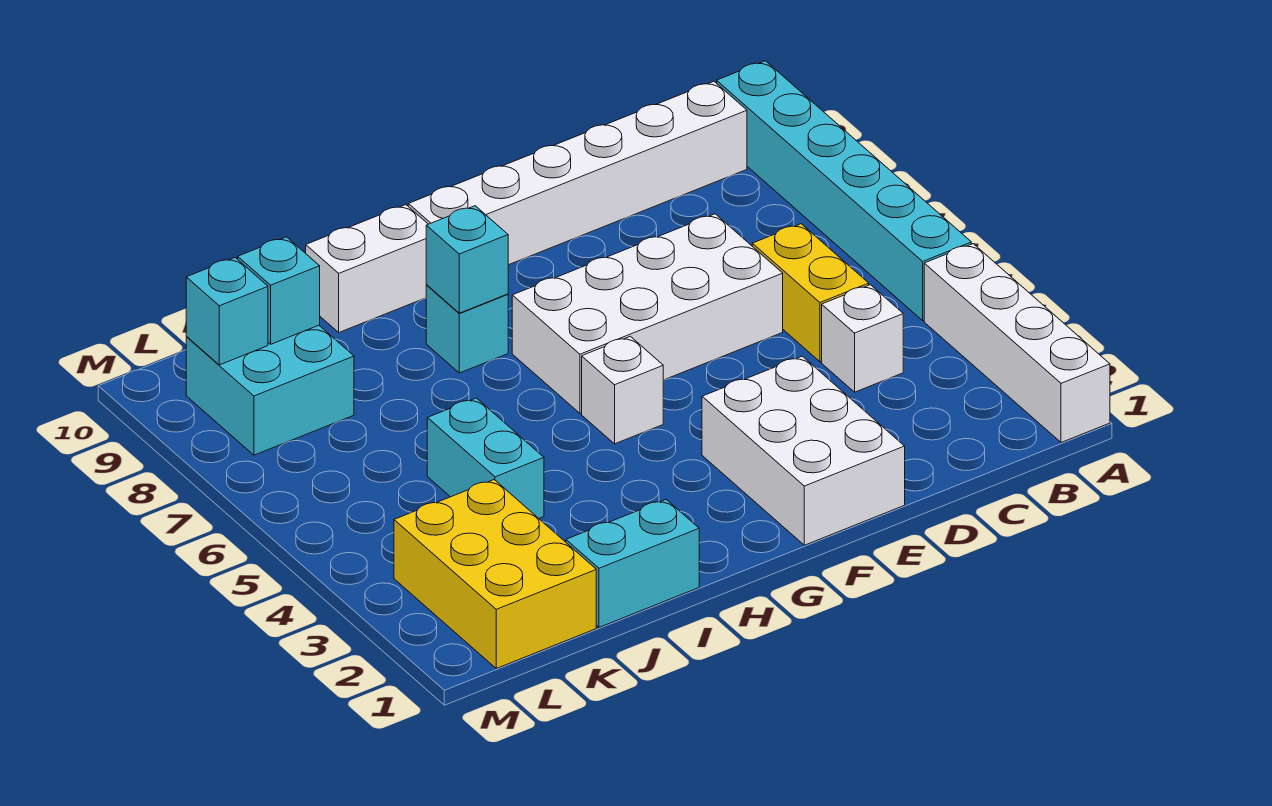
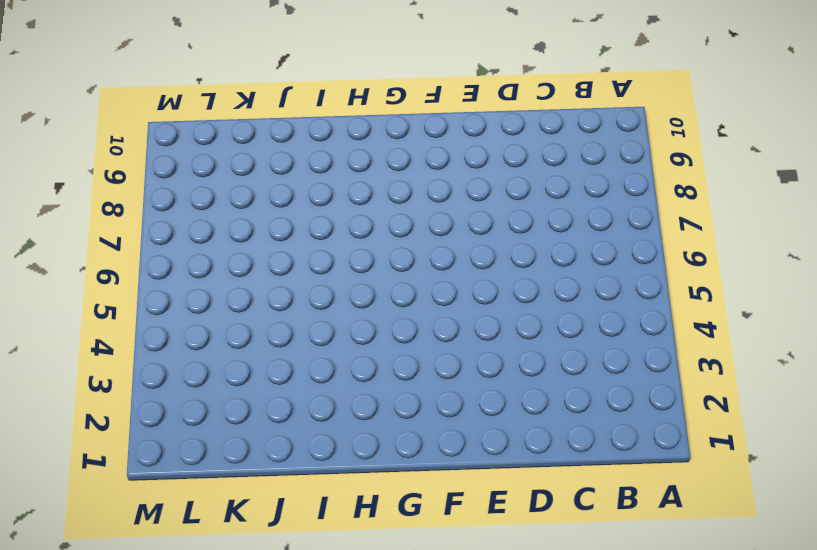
none -> white 1x4 brick [924,244,1110,443]
none -> cyan 1x6 brick [717,61,971,320]
none -> white 1x6 brick [408,81,747,265]

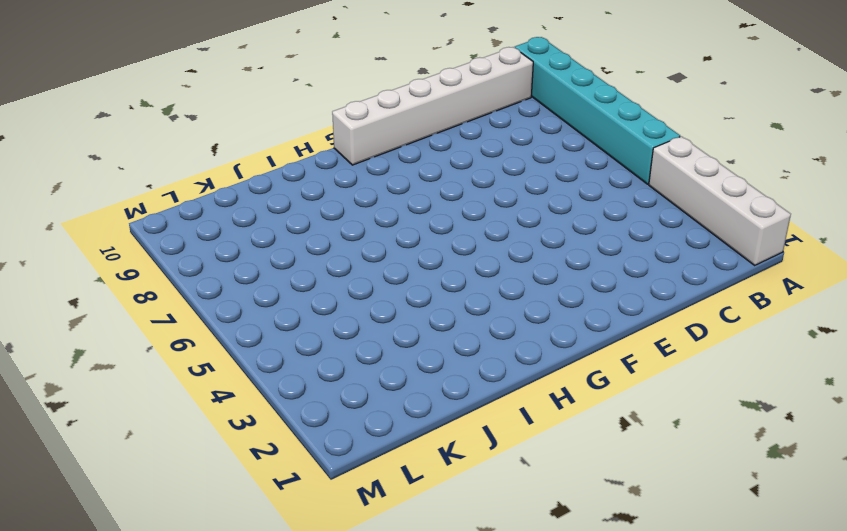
none -> white 1x1 brick [822,285,903,392]
none -> yellow 1x2 brick [752,224,869,362]
none -> white 2x4 brick [512,214,783,413]

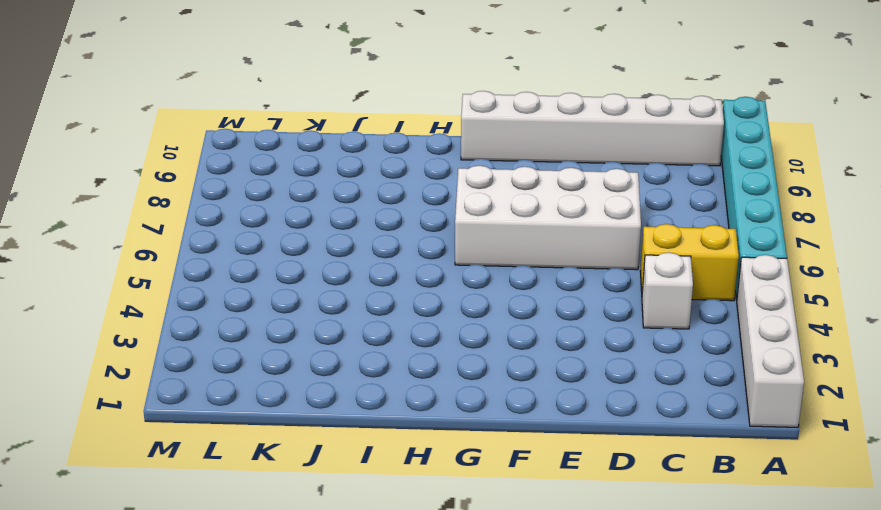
yellow 1x2 brick [640,224,739,301] -> yellow 1x2 brick turned to [752,224,869,362]
none -> white 2x3 brick [702,356,905,545]
none -> white 1x1 brick [582,336,663,444]
none -> cyan 1x1 brick [426,285,508,373]

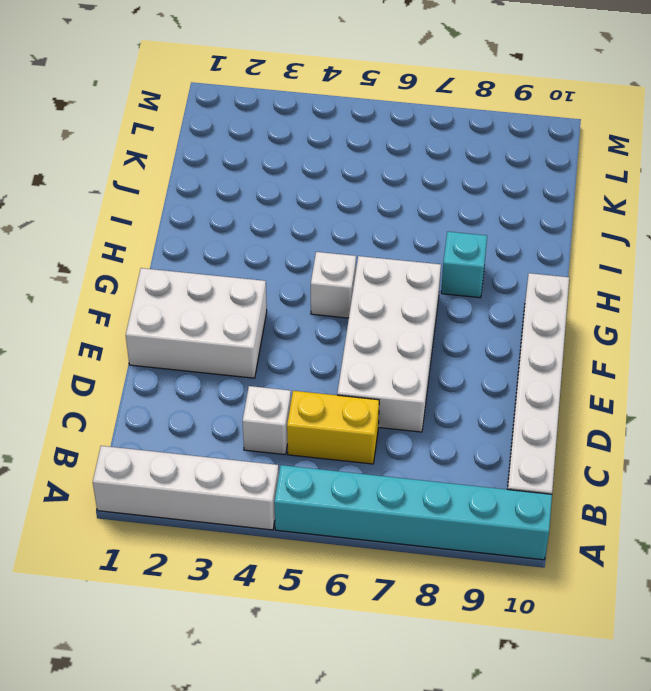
none -> white 1x2 brick [306,205,428,332]
none -> cyan 1x2 brick [566,500,699,627]
none -> cyan 1x2 brick [427,398,544,518]

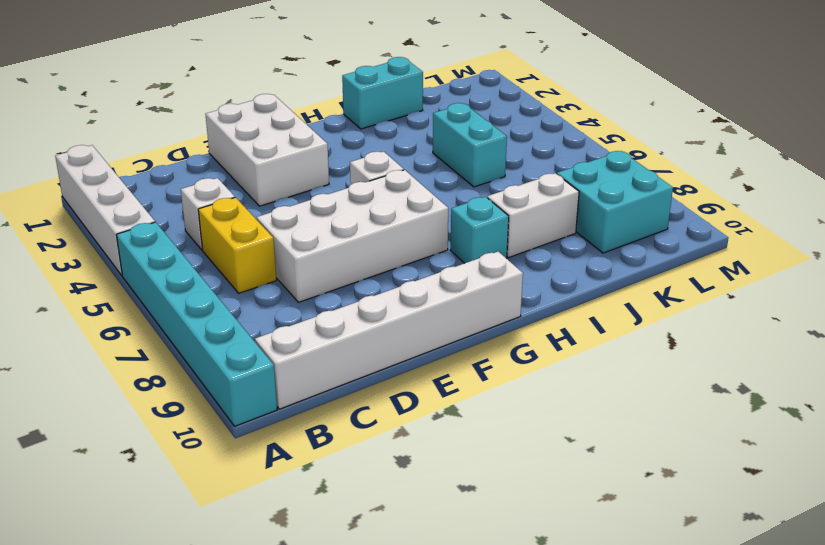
white 1x2 brick [487,173,579,258] -> white 1x2 brick moved to [306,205,428,332]
none -> yellow 2x3 brick [394,480,596,668]
none -> cyan 1x1 brick [426,206,508,313]
none -> cyan 1x1 brick [238,237,320,344]

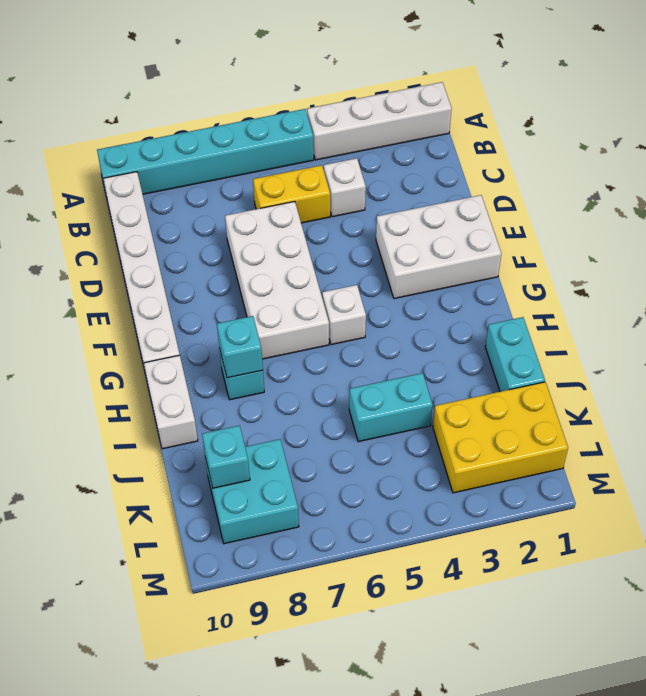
none -> cyan 1x1 brick [186,258,268,365]

